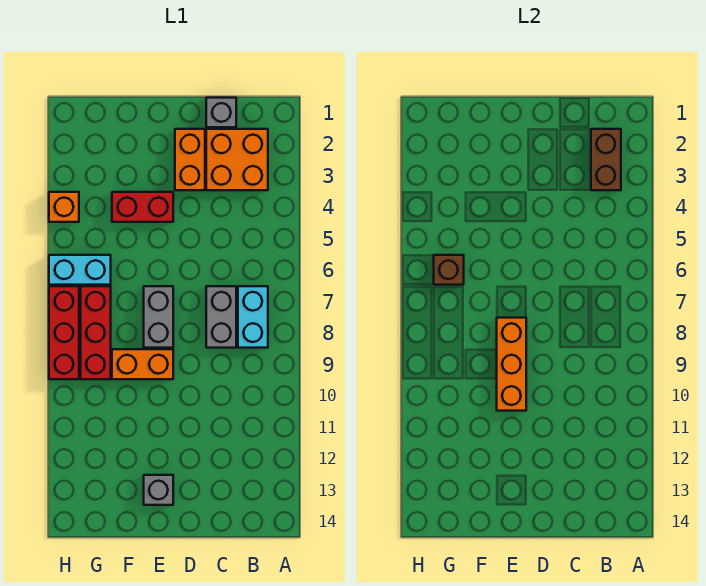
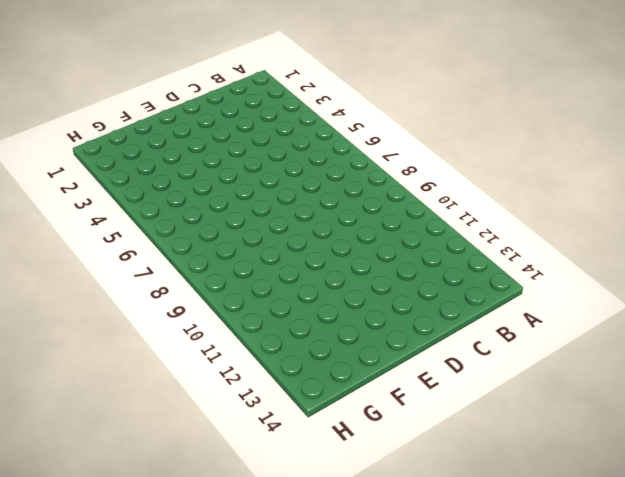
none -> orange 2x2 brick [206,129,268,190]
none -> cyan 1x2 brick [238,286,268,348]
none -> grey 1x1 brick [206,98,236,127]

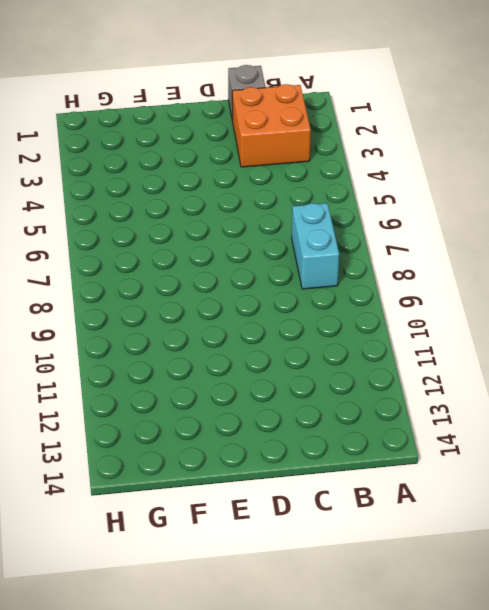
none -> grey 1x2 brick [206,286,236,348]
none -> orange 1x2 brick [175,129,205,190]
none -> red 1x2 brick [112,192,173,222]

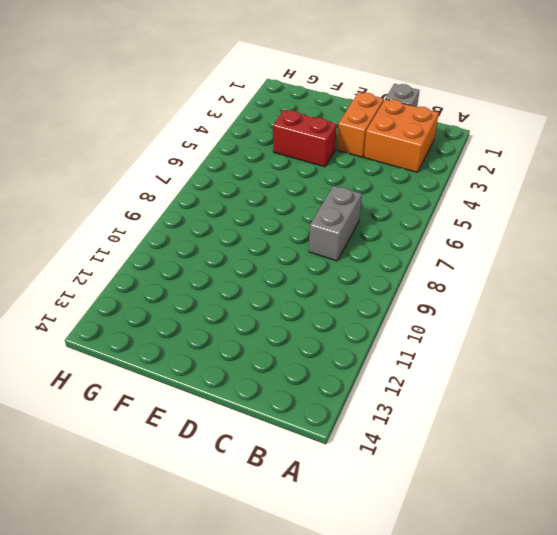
none -> cyan 1x2 brick [238,286,268,348]
none -> grey 1x2 brick [144,286,173,348]
none -> orange 1x2 brick [112,349,173,379]

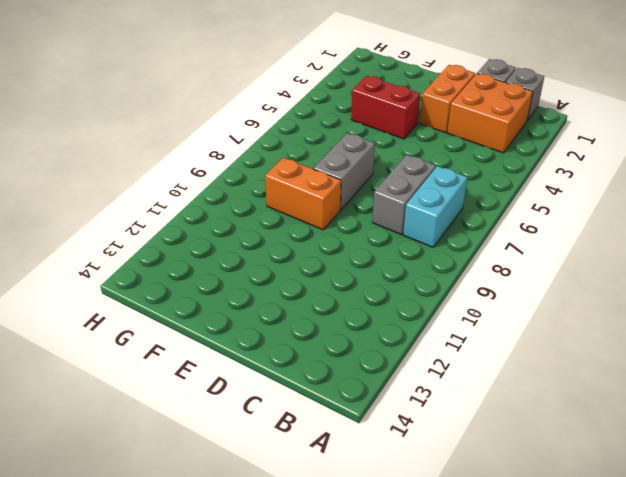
grey 1x1 brick [506,68,544,120] -> grey 1x1 brick moved to [144,475,173,505]
none -> cyan 1x2 brick [49,255,111,285]
none -> red 1x3 brick [81,286,111,379]
none -> orange 1x1 brick [49,192,79,222]

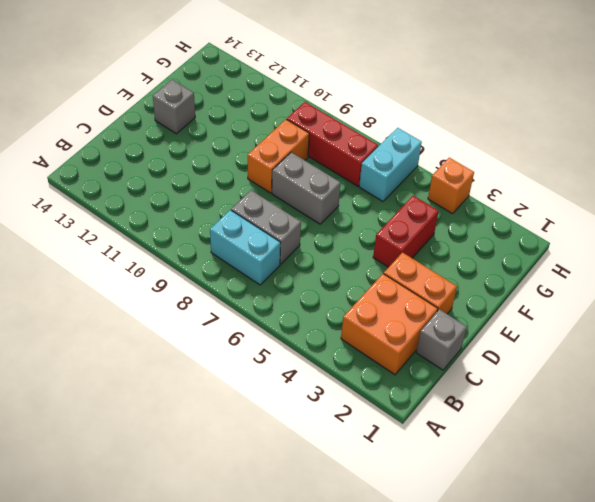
none -> red 1x3 brick [49,286,79,379]
none -> brown 1x2 brick [591,129,621,190]
none -> orange 1x3 brick [497,318,526,411]

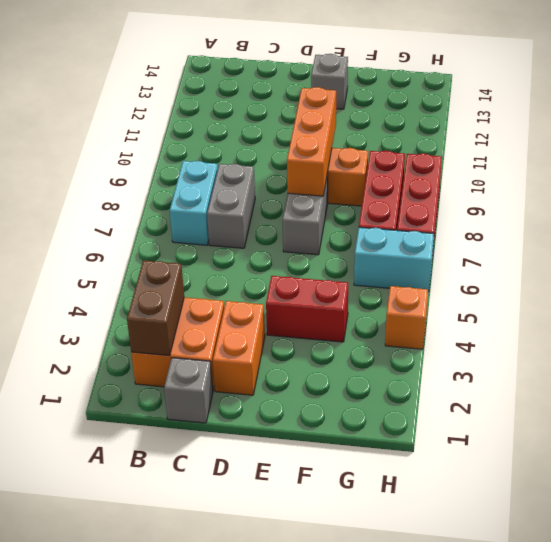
none -> brown 1x1 brick [434,255,464,285]

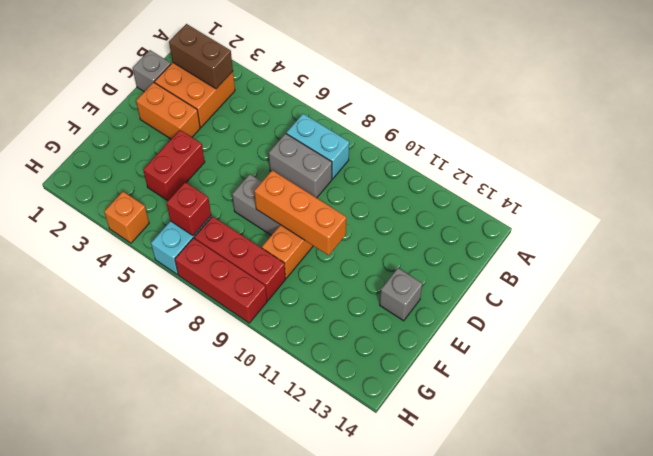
red 1x1 brick [167,182,211,235] -> brown 1x1 brick [434,255,464,285]

